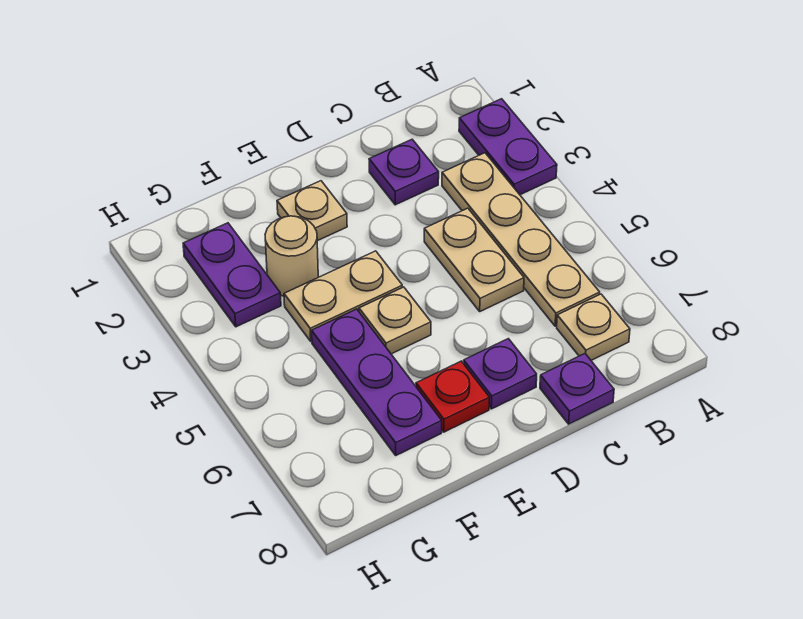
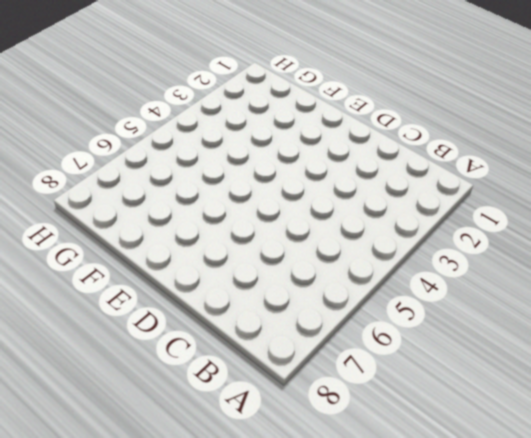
none -> purple 1x2 plate [459,99,557,195]
none -> tan 1x4 plate [442,153,600,326]
none -> tan 1x1 plate [557,294,630,360]

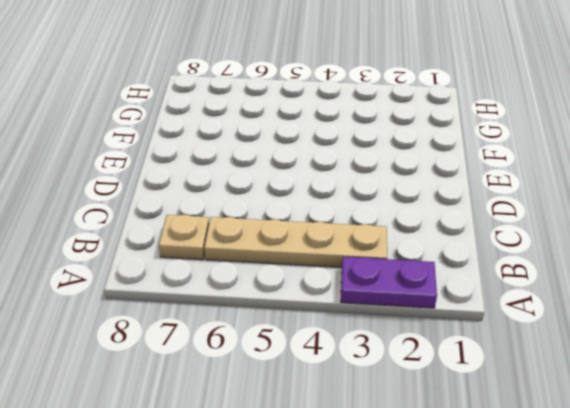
none -> purple 1x1 plate [369,139,439,205]
none -> tan 1x2 plate [424,208,524,311]
none -> purple 1x1 plate [540,354,614,424]

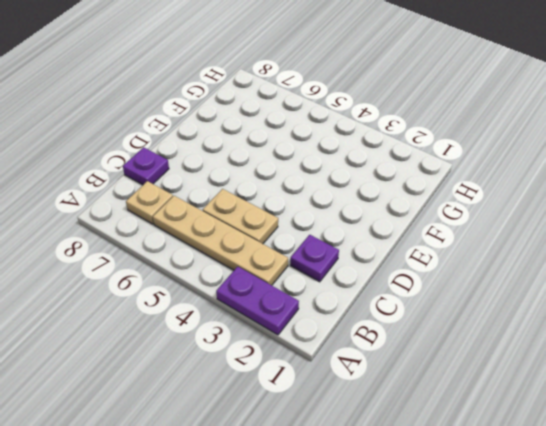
none -> purple 1x1 plate [464,339,537,409]
none -> tan 1x1 plate [277,181,347,241]
none -> tan 1x2 plate [284,251,402,341]

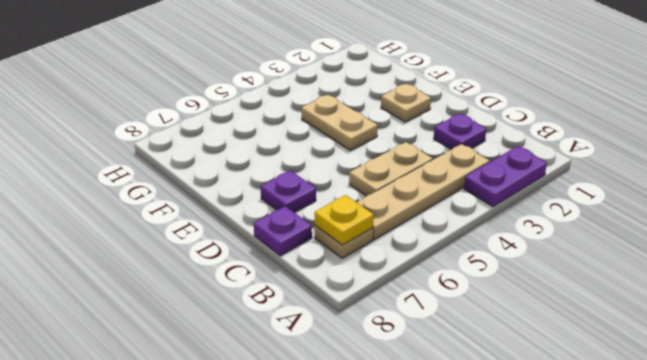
yellow 1x1 plate [315,195,374,245] -> none
none -> tan 1x1 plate [359,287,431,354]
none -> red 1x1 plate [416,361,489,432]
none -> tan 1x1 round brick [265,216,318,296]

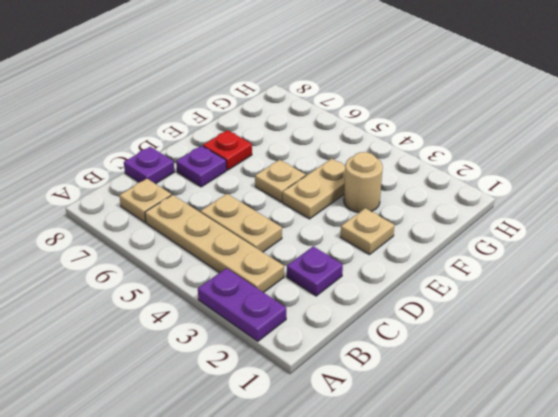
none -> purple 1x3 plate [312,309,442,455]
none -> purple 1x2 plate [183,223,281,327]

